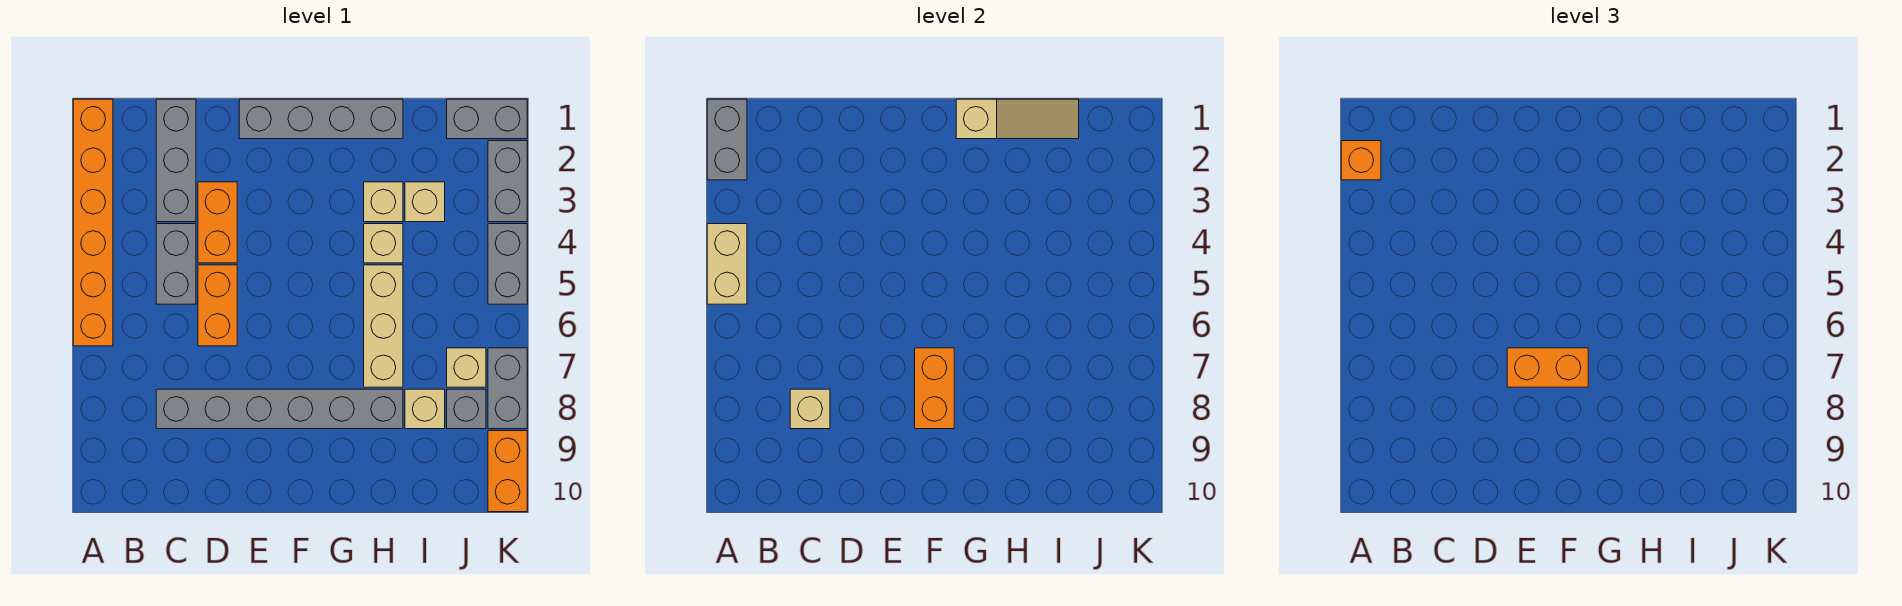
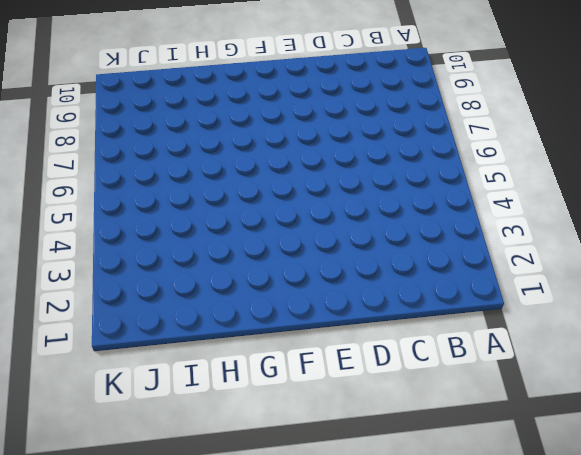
none -> orange 1x6 brick [73,99,113,346]
none -> grey 1x3 brick [156,99,196,222]
none -> grey 1x2 brick [156,224,196,304]

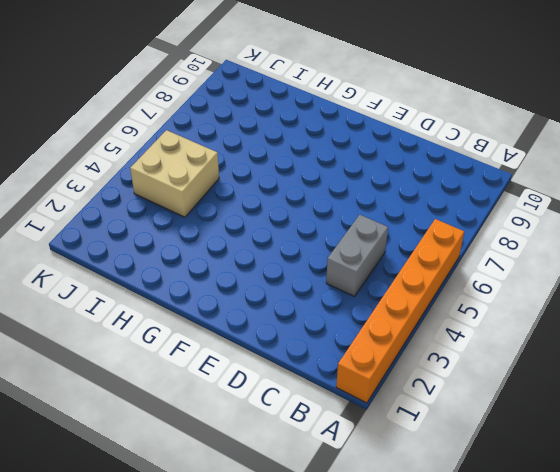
tan 2x2 brick [130,130,219,217] -> none
none -> grey 1x3 brick [156,99,196,222]
none -> grey 1x6 brick [156,389,403,429]
none -> orange 1x2 brick [198,182,237,263]

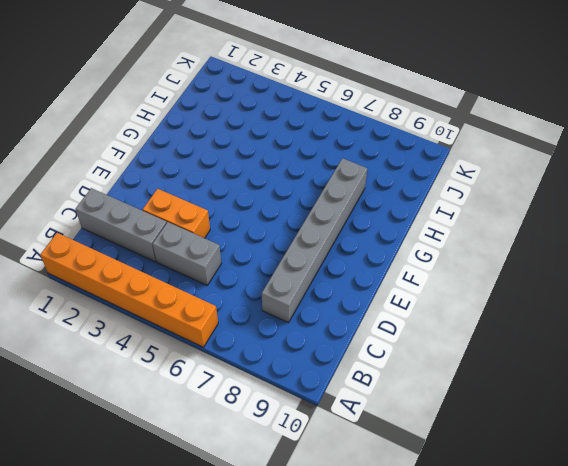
none -> orange 1x2 brick [198,265,237,346]
none -> grey 1x4 brick [239,99,403,139]
none -> tan 1x1 brick [364,182,403,222]

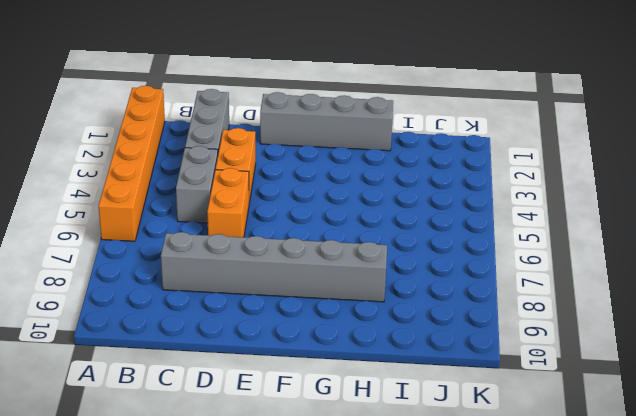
none -> tan 1x1 brick [364,182,403,222]
none -> tan 1x1 brick [364,224,403,263]
none -> tan 1x3 brick [364,265,403,387]

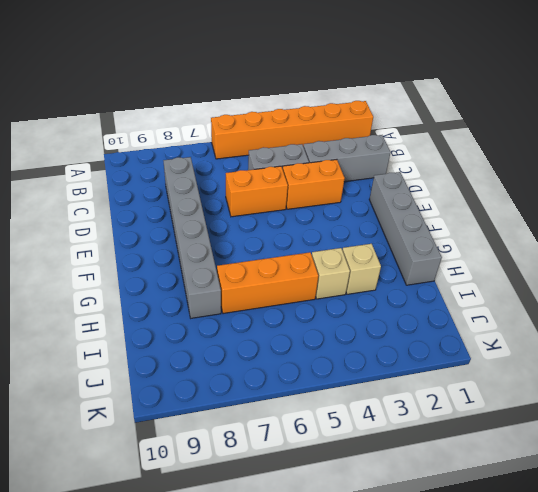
orange 1x3 brick [217,252,318,314] -> tan 1x3 brick [364,265,403,387]
none -> tan 1x1 brick [405,182,445,222]
none -> tan 1x1 brick [405,389,445,429]
none -> grey 1x2 brick [447,99,527,139]

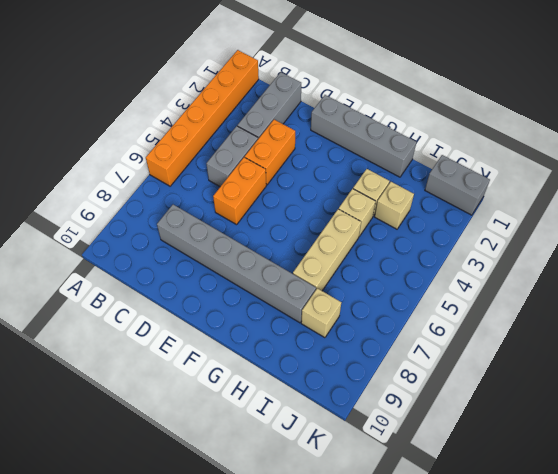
none -> tan 1x1 brick [447,348,486,387]
none -> grey 1x1 brick [447,389,486,429]
none -> grey 1x2 brick [488,141,527,222]

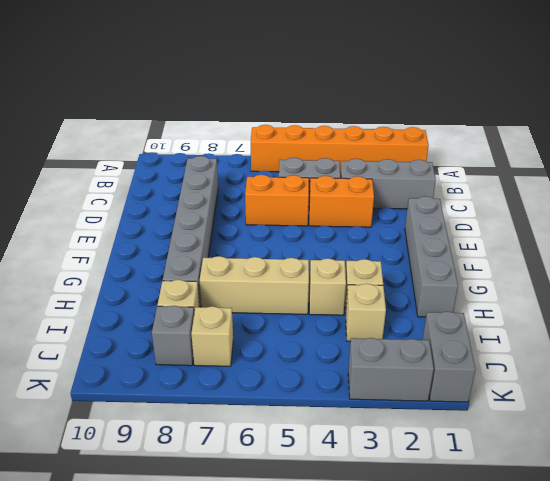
none -> grey 1x2 brick [488,224,527,304]
none -> grey 1x2 brick [488,348,527,429]
none -> orange 1x2 brick [488,431,527,512]

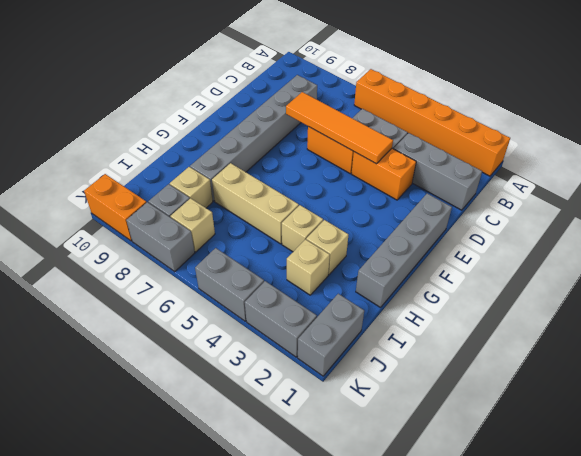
orange 1x4 tile [286,92,393,164] -> none
none -> grey 1x2 brick [707,99,747,180]
none -> tan 1x2 brick [707,224,747,304]
none -> tan 1x1 brick [790,389,830,429]

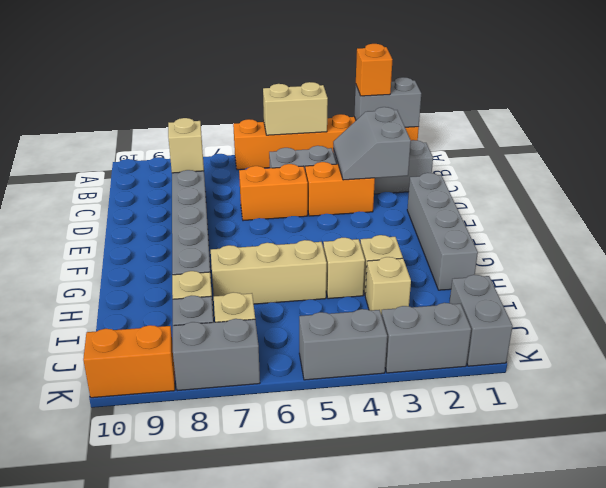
grey 2x2 slope [333,107,411,180] -> none
none -> orange 1x2 brick [915,348,954,429]
none -> tan 1x3 slope [956,99,1079,139]
none -> orange 1x2 brick [1507,348,1588,387]

